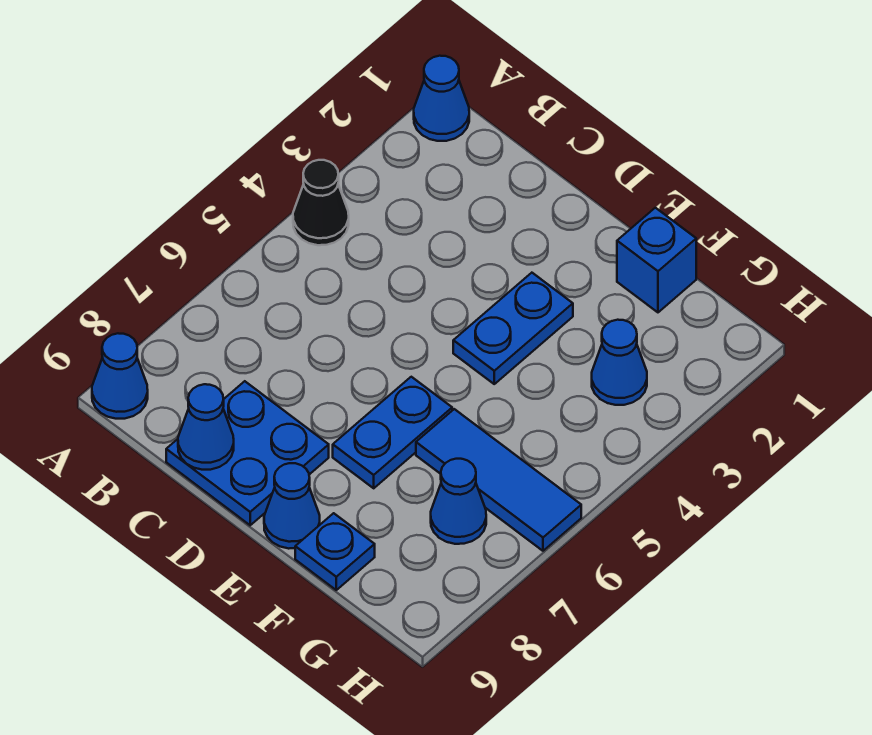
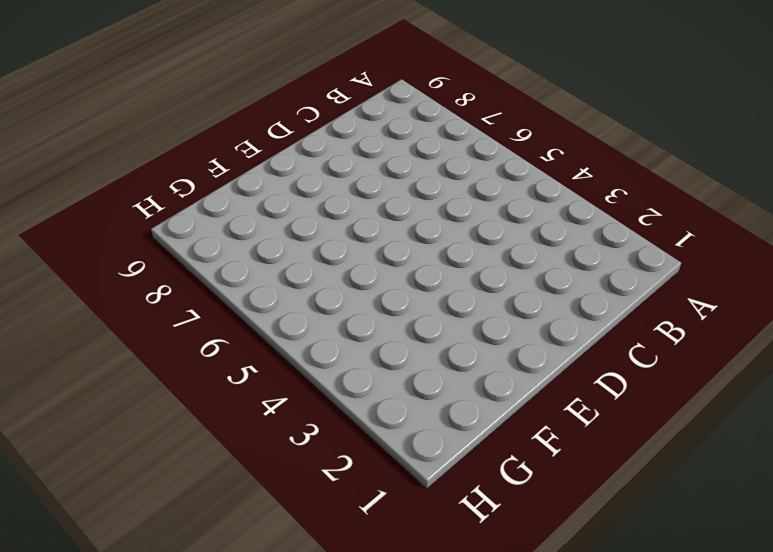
none -> blue 1x1 cone [414,56,469,141]
none -> black 1x1 cone [293,160,349,245]
none -> blue 1x1 cone [92,333,148,419]

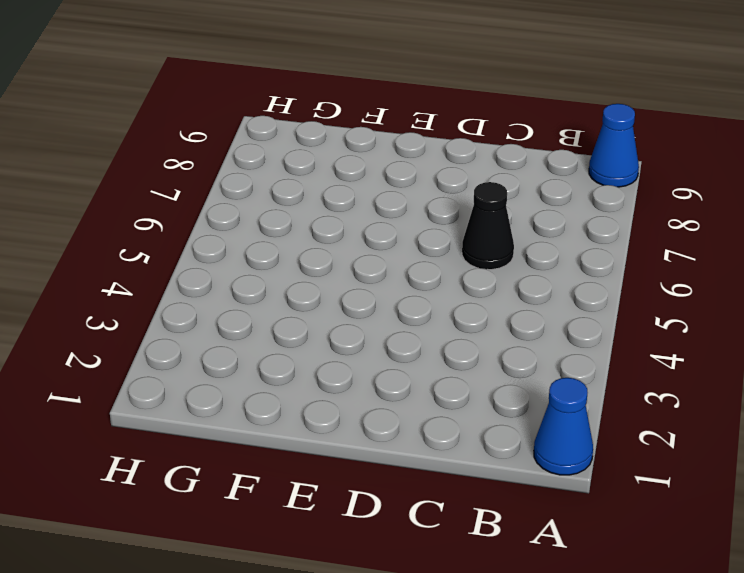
black 1x1 cone [462,182,514,270] -> black 1x1 cone moved to [293,160,349,245]
none -> blue 2x2 plate [166,381,329,525]
none -> blue 1x2 plate [453,273,573,384]
none -> blue 1x2 plate [333,377,452,488]

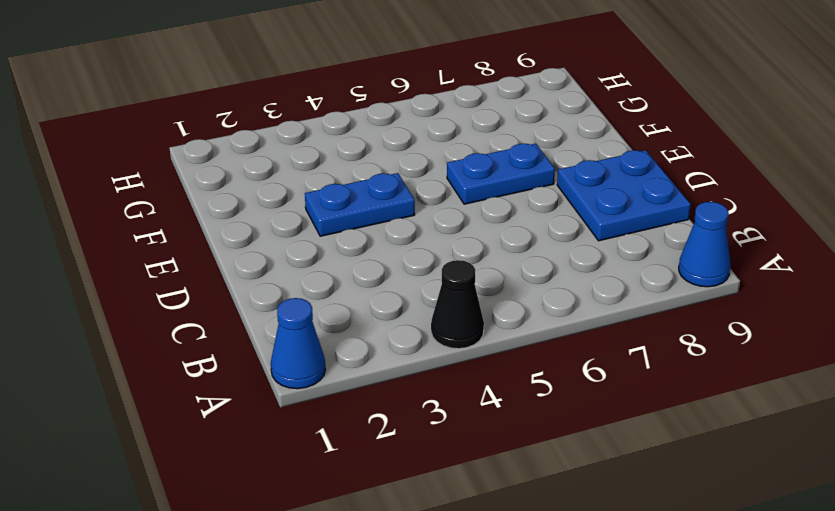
none -> blue 1x1 cone [264,463,320,549]
none -> blue 1x1 brick [617,208,696,312]
none -> blue 1x3 tile [416,409,581,551]

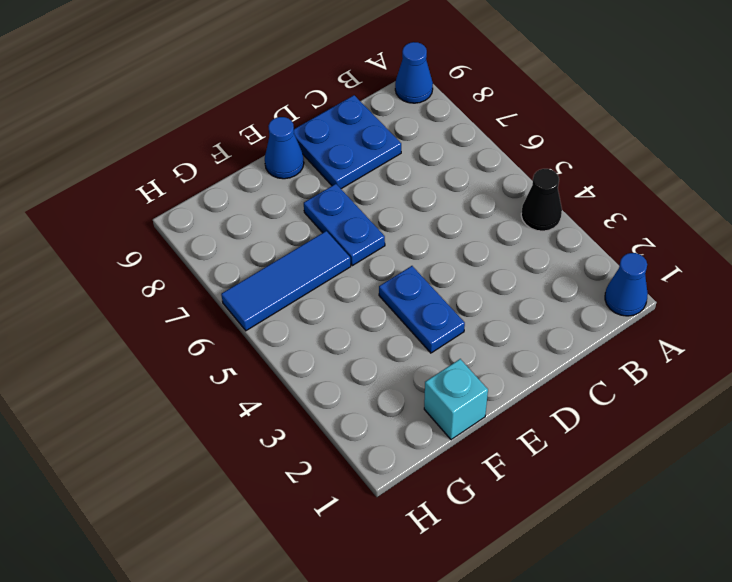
cyan 1x1 brick [424,359,488,440] -> blue 1x1 brick [617,208,696,312]
none -> blue 1x1 plate [295,513,375,590]
none -> blue 1x1 cone [592,320,647,405]
none -> blue 1x1 cone [431,459,486,544]

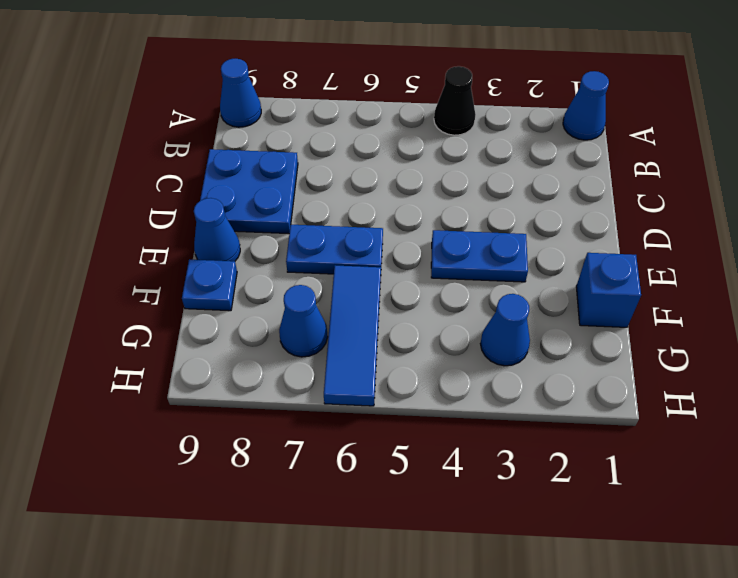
none -> blue 1x1 cone [178,384,234,470]

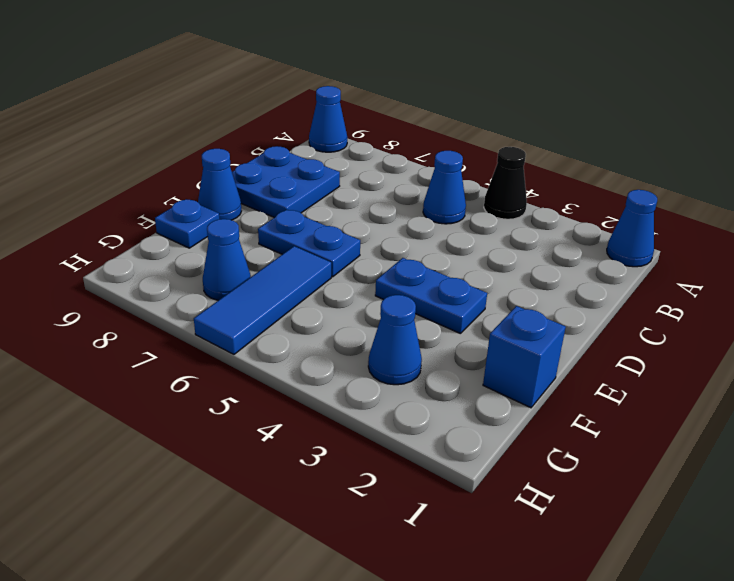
blue 1x1 cone [423,151,466,224] -> blue 1x1 cone moved to [178,384,234,470]

